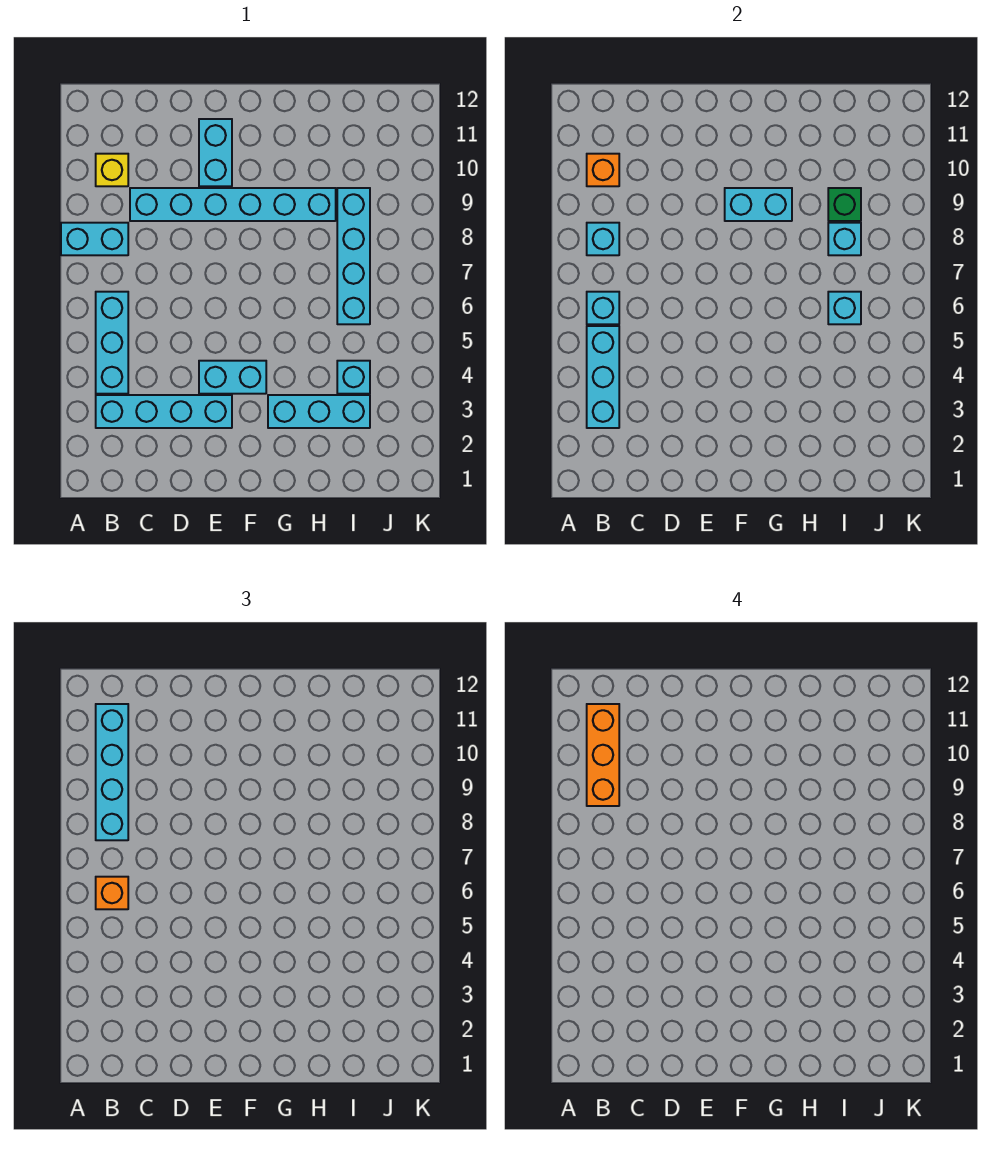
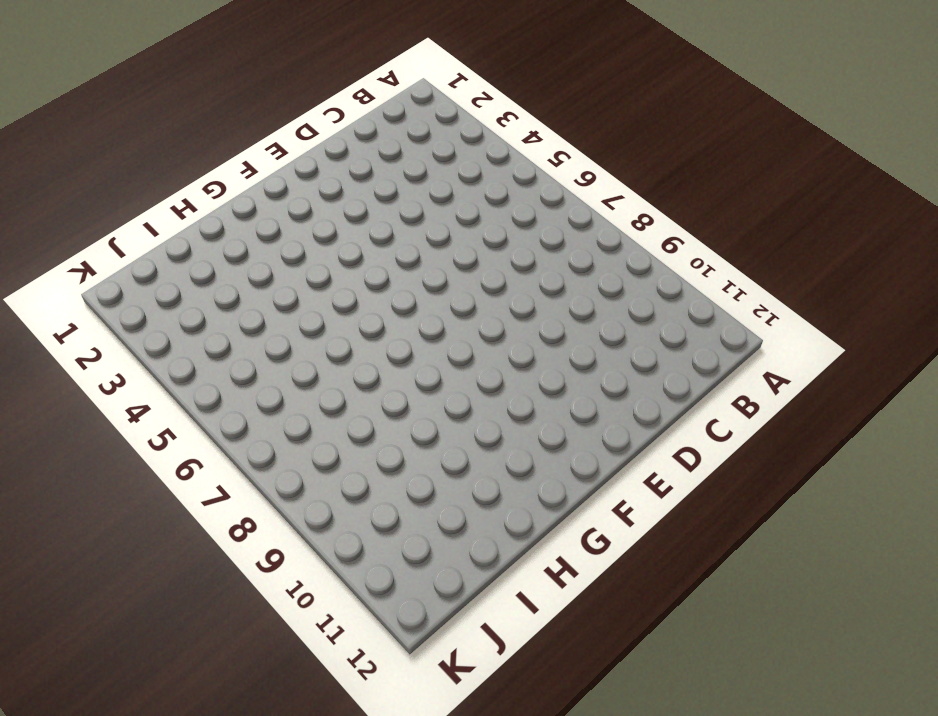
none -> cyan 1x2 brick [61,223,128,255]
none -> cyan 1x4 brick [96,395,232,428]
none -> cyan 1x3 brick [96,292,128,394]

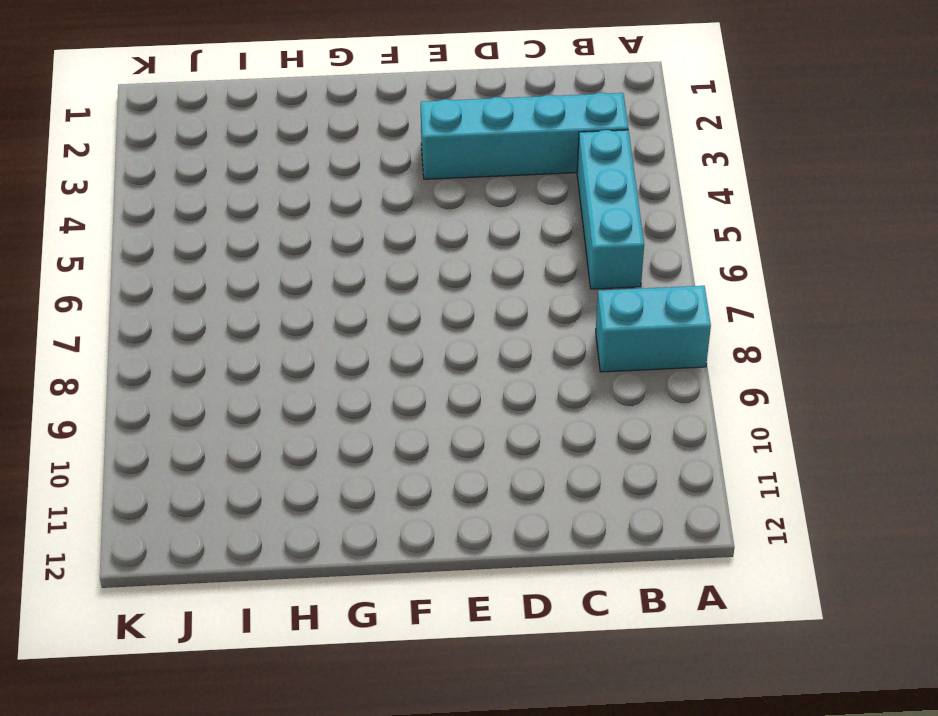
none -> yellow 1x1 brick [96,154,128,186]
none -> cyan 1x6 brick [130,188,336,221]
none -> cyan 1x2 brick [199,361,266,394]

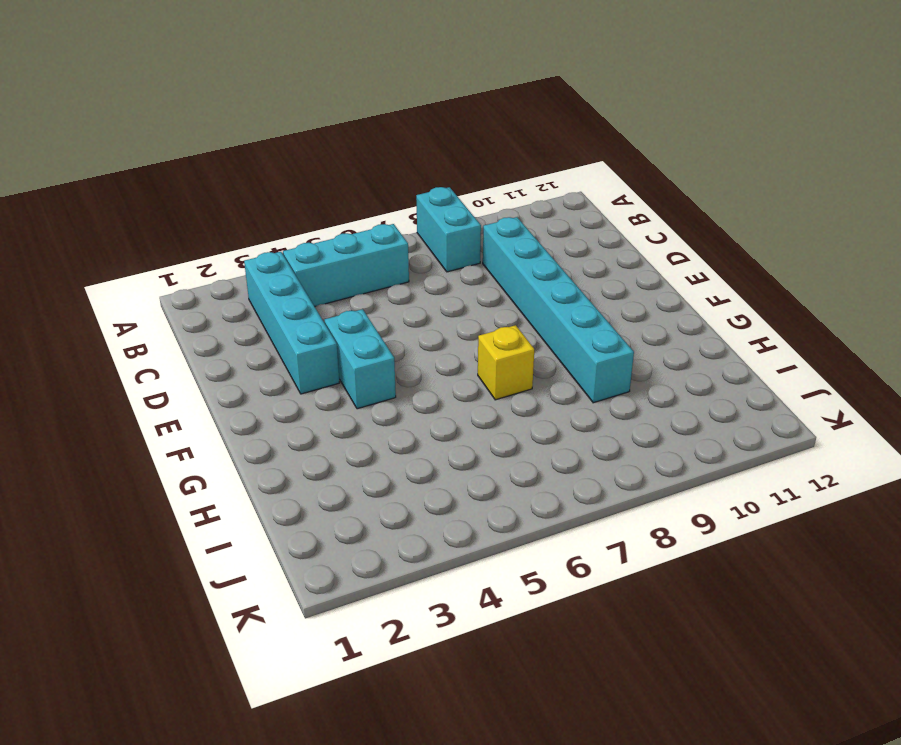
yellow 1x1 brick [478,325,534,400] -> yellow 1x1 brick moved to [96,154,128,186]
none -> cyan 1x2 brick [199,119,232,186]
none -> cyan 1x3 brick [268,395,370,428]
none -> cyan 1x1 brick [337,361,370,394]

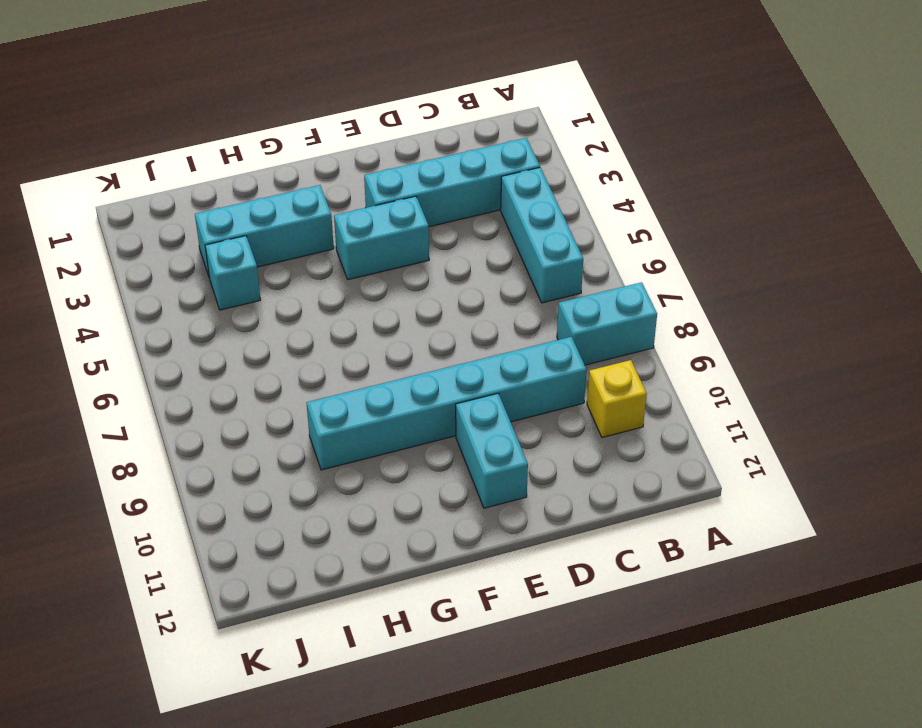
none -> cyan 1x4 brick [337,188,370,324]
none -> cyan 1x3 brick [587,326,619,428]
none -> cyan 1x1 brick [587,292,619,324]

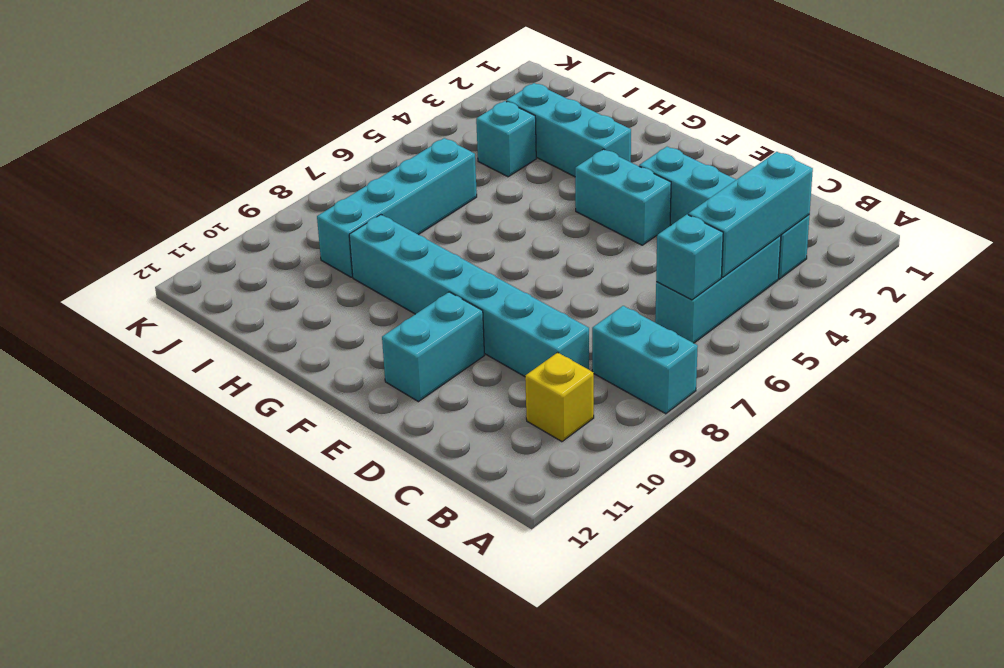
none -> cyan 1x1 brick [587,223,619,255]
none -> orange 1x1 brick [587,154,619,186]
none -> cyan 1x2 brick [725,188,792,221]

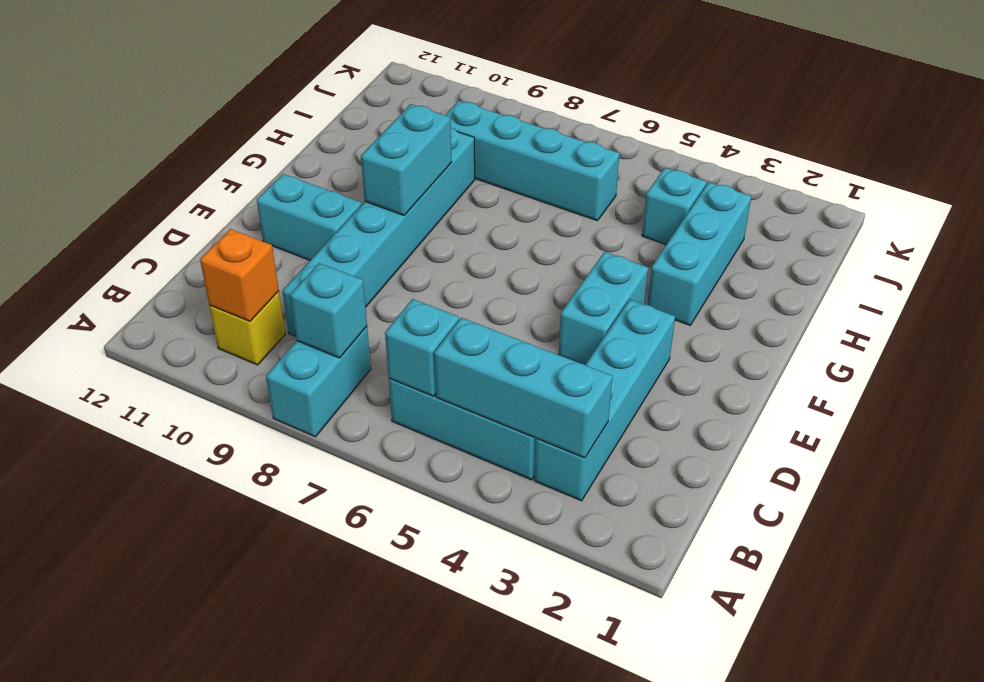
none -> cyan 1x1 brick [828,292,861,324]
none -> cyan 1x1 brick [828,223,861,255]
none -> green 1x1 brick [828,188,861,221]

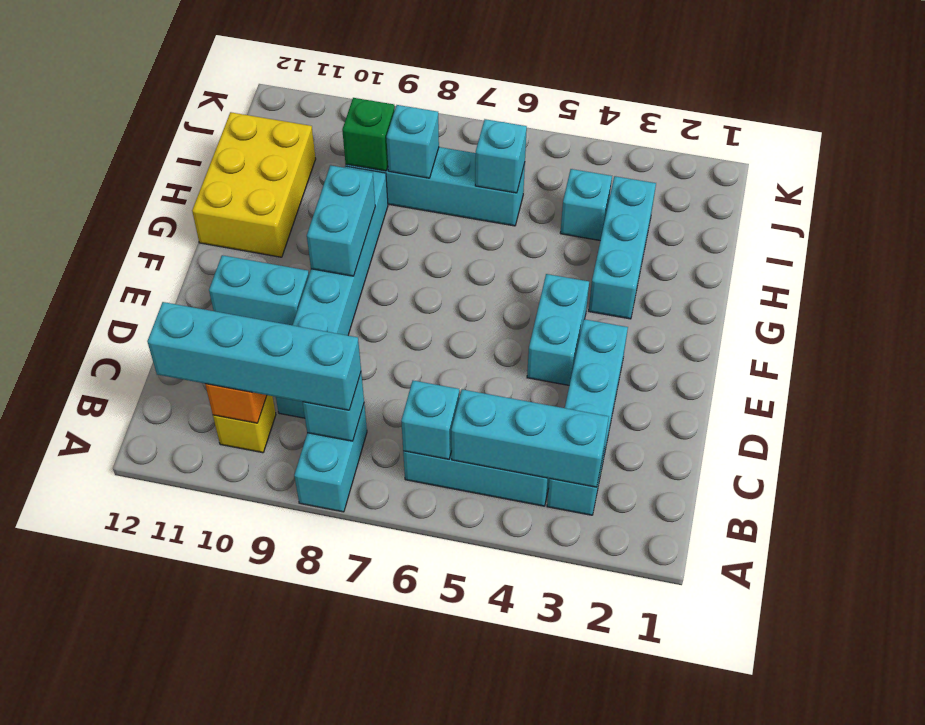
yellow 2x3 brick [192,112,316,257] -> none
none -> orange 1x1 brick [96,877,128,909]
none -> orange 1x3 brick [587,704,619,806]

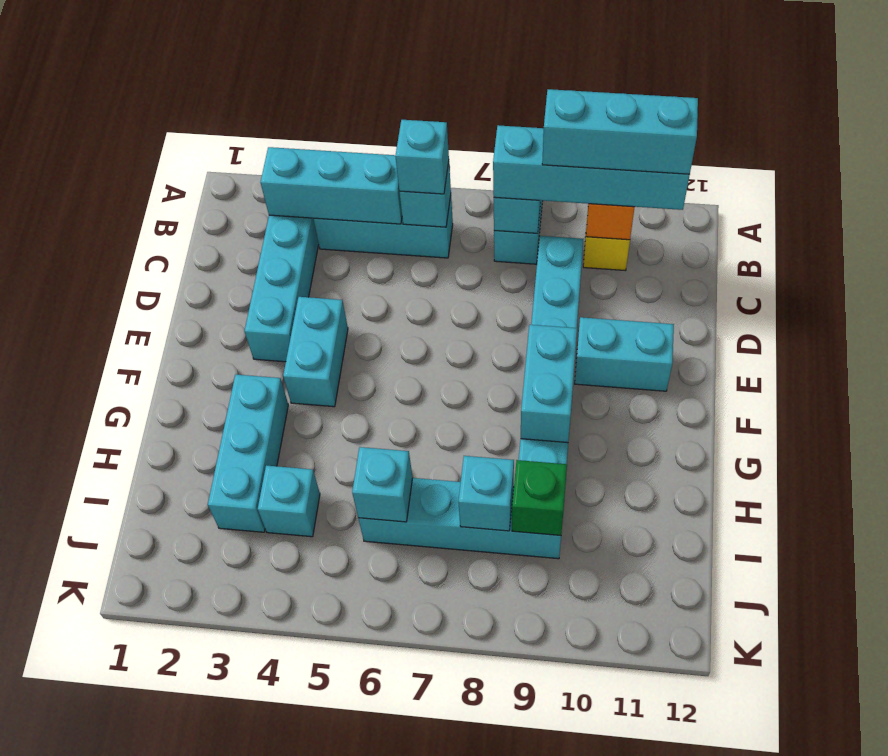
cyan 1x1 brick [395,120,449,194] -> orange 1x1 brick [96,877,128,909]
cyan 1x3 brick [542,89,698,174] -> orange 1x3 brick [587,704,619,806]

